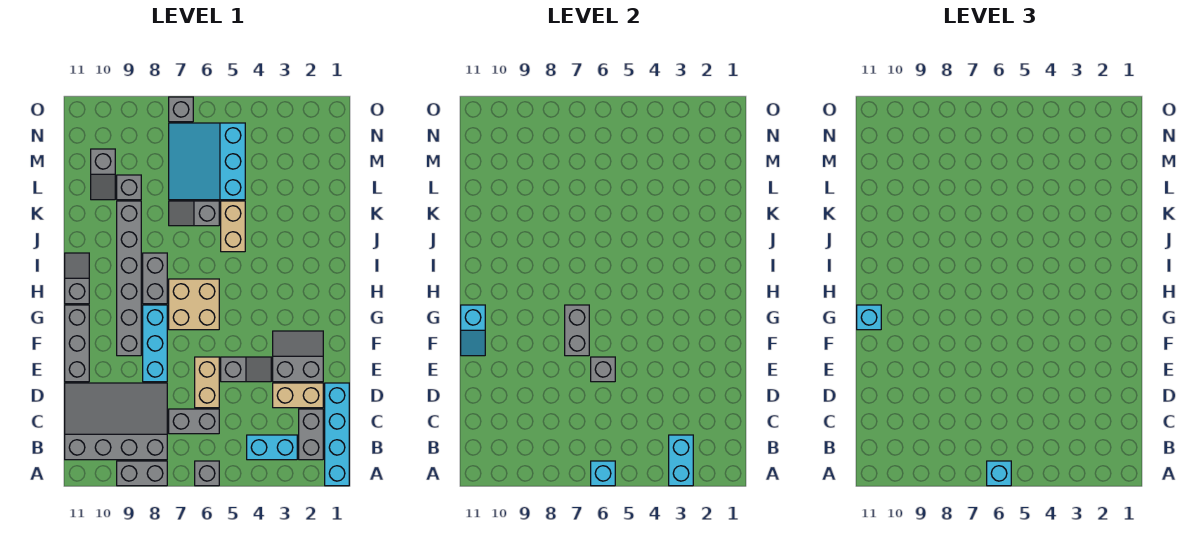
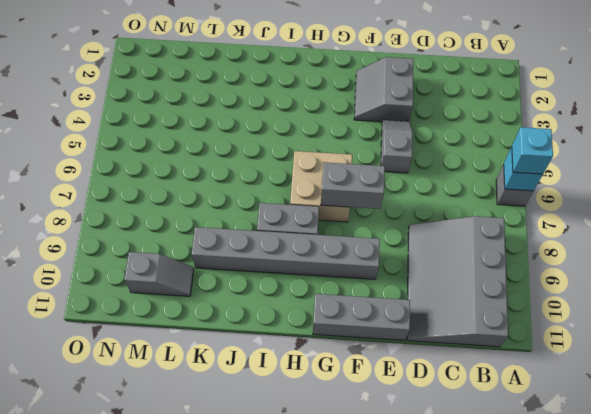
none -> cyan 1x4 brick [325,383,349,486]
none -> grey 1x2 brick [117,461,167,486]
none -> grey 1x2 brick [299,409,323,460]
none -> cyan 1x2 brick [247,435,297,460]

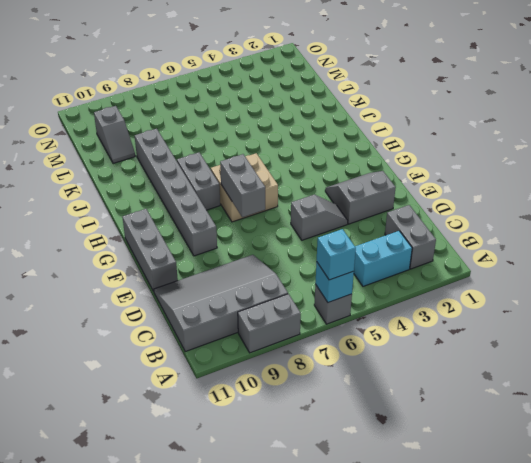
none -> cyan 1x4 brick [325,383,349,486]
none -> grey 1x2 brick [169,409,219,434]
none -> tan 1x2 brick [273,383,323,408]
none -> tan 1x2 brick [195,357,219,408]

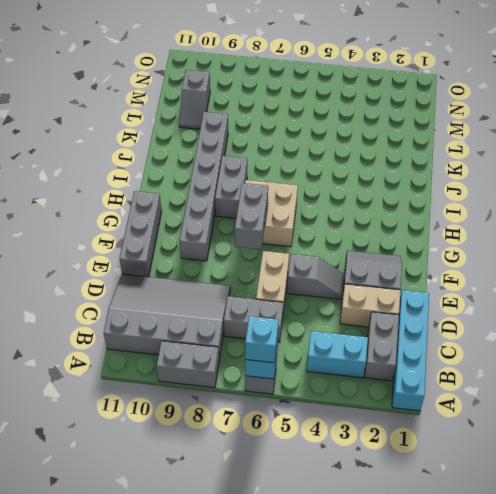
none -> cyan 1x3 brick [143,305,167,382]
none -> grey 1x2 slope [65,253,89,304]
none -> tan 1x2 brick [221,201,245,252]
none -> grey 1x2 slope [169,201,219,226]

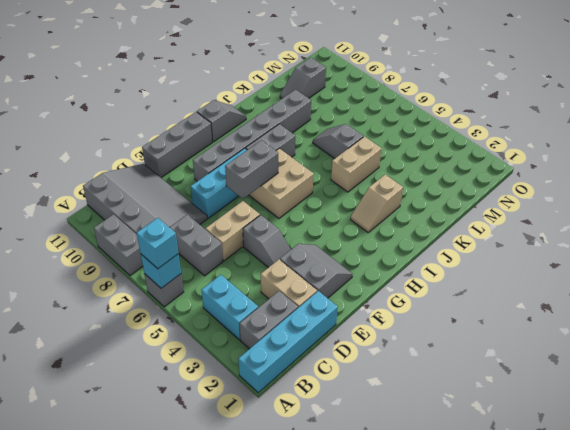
tan 1x2 slope [350,175,403,232] -> none
none -> cyan 3x3 slope [169,123,245,200]
none -> grey 1x1 brick [117,175,141,200]
none -> grey 1x1 brick [169,97,193,122]
none -> cyan 1x2 brick [669,435,693,486]

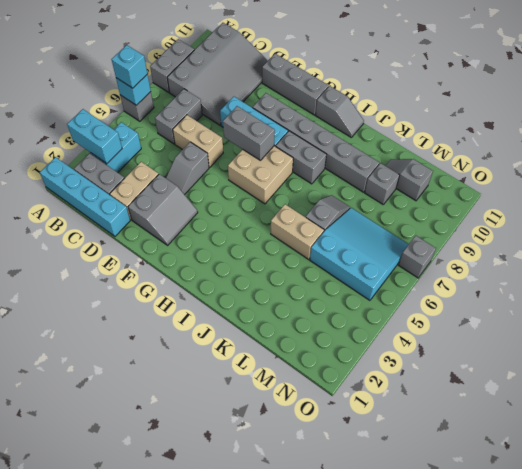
none -> grey 1x1 brick [591,357,615,382]
none -> cyan 1x2 slope [461,305,485,356]
none -> cyan 1x1 brick [857,305,881,330]

